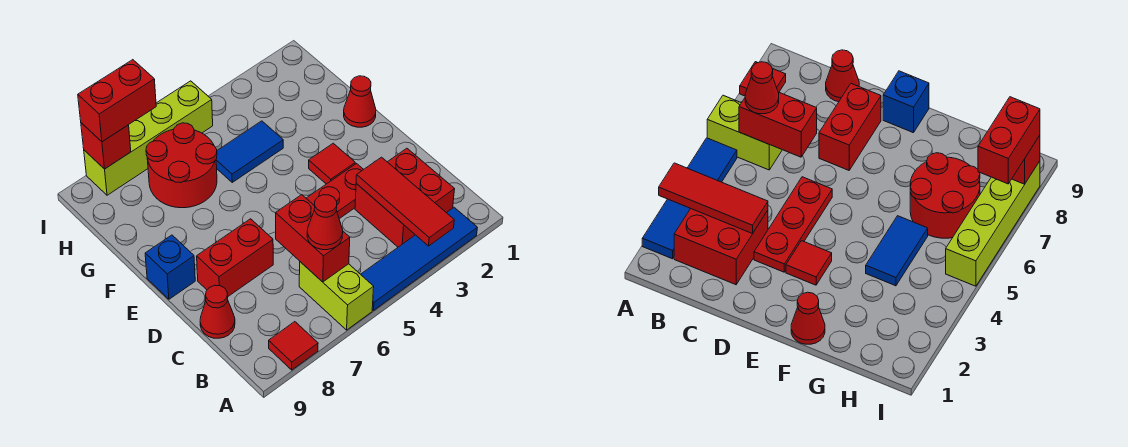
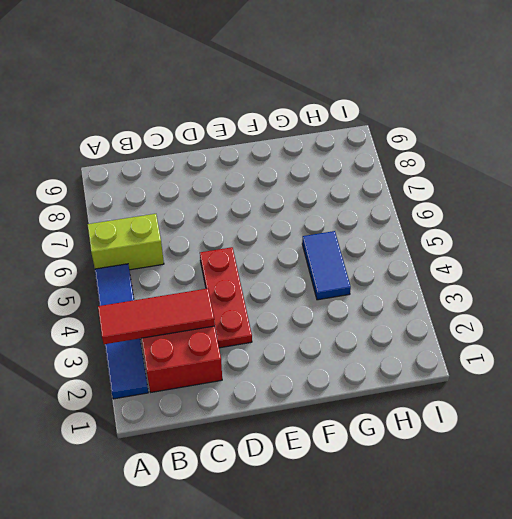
none -> red 1x1 tile [269,322,318,370]
none -> red 1x1 cone [200,285,235,338]
none -> red 1x2 brick [197,219,273,296]

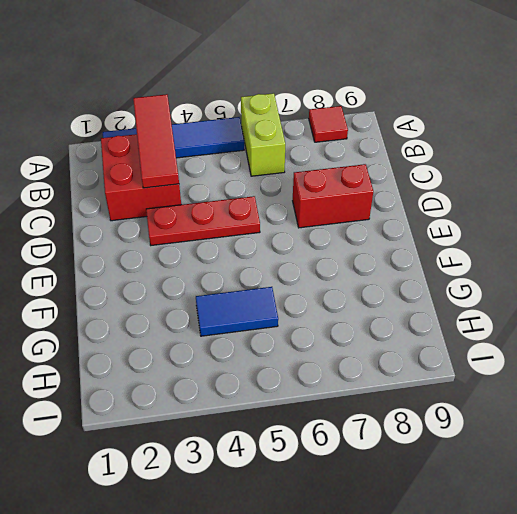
none -> red 1x1 cone [200,285,235,338]
none -> red 1x1 tile [309,143,355,184]
none -> blue 1x1 brick [145,235,195,299]

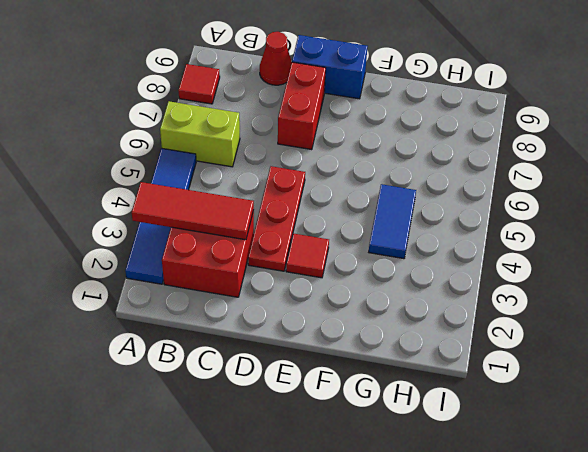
blue 1x2 brick [292,35,368,99] -> blue 1x1 brick [145,235,195,299]
none -> red 1x1 cone [344,76,376,127]
none -> red 2x2 round brick [146,123,217,208]
none -> lime 1x4 brick [84,81,213,195]

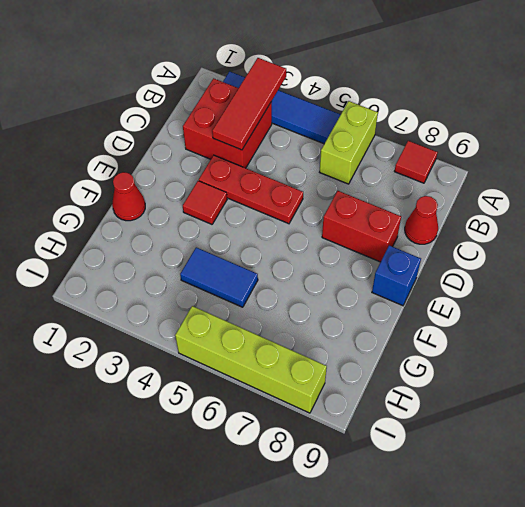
none -> red 2x2 round brick [146,123,217,208]
none -> red 1x2 brick [276,195,350,282]
none -> red 1x1 brick [81,123,131,169]

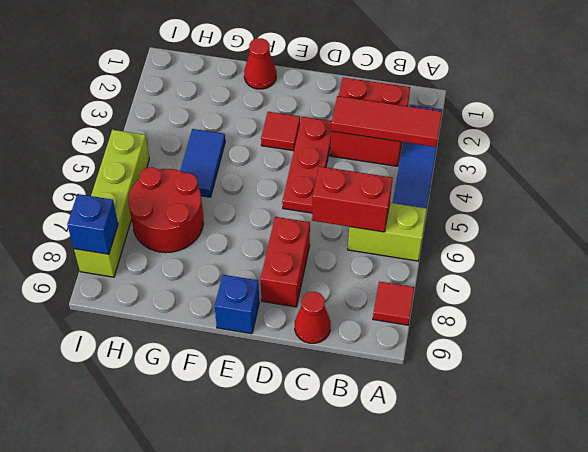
blue 1x1 brick [67,194,118,254] -> red 1x1 brick [81,123,131,169]
none -> red 1x1 cone [307,195,343,250]
none -> red 1x2 brick [78,60,156,142]

